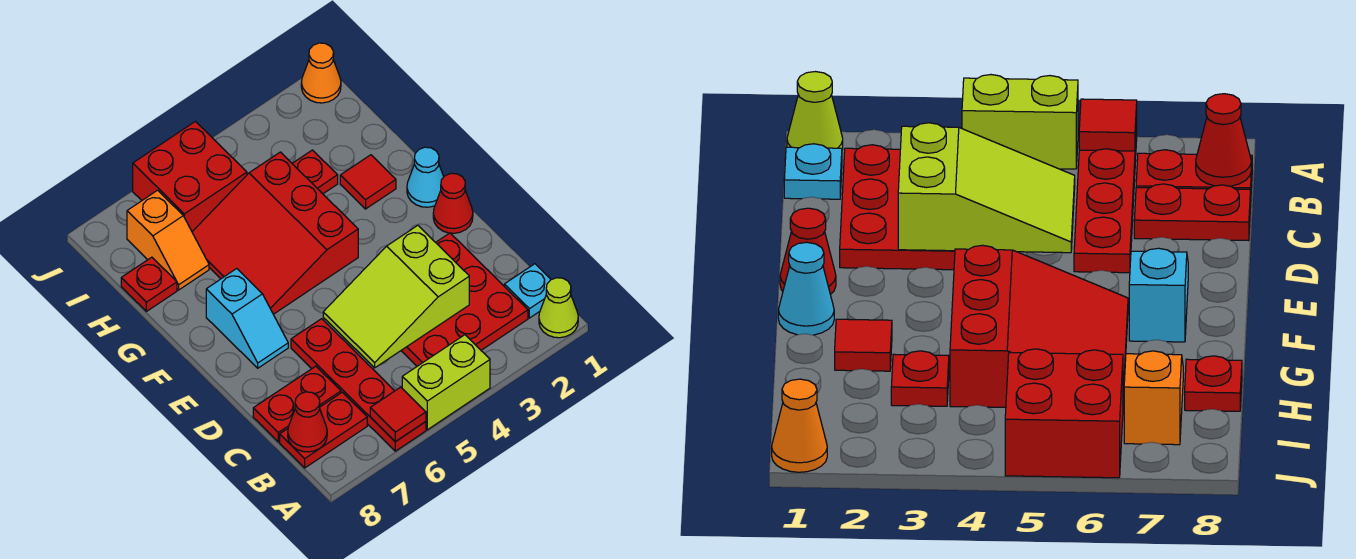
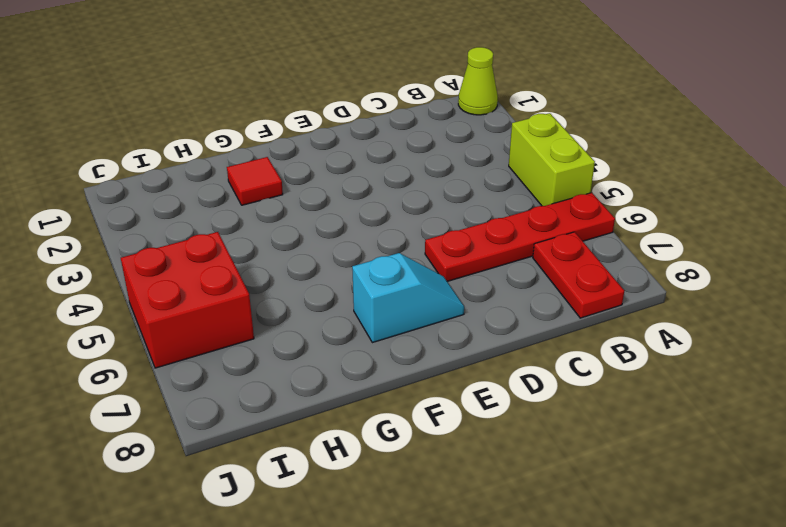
none -> cyan 1x1 plate [504,264,551,318]
none -> red 3x3 plate [401,233,528,366]
none -> red 1x2 plate [253,366,341,442]

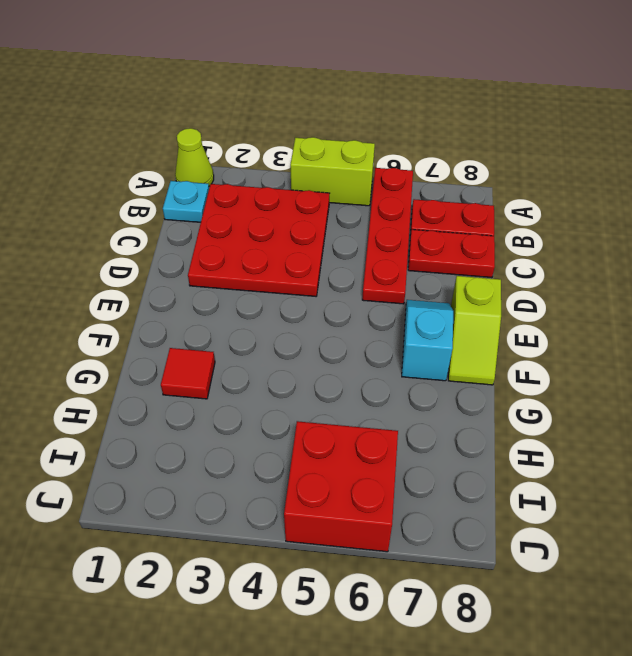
lime 1x2 slope [448,276,501,385] -> none
none -> red 1x1 cone [433,173,473,233]
none -> cyan 1x1 cone [407,147,444,207]
none -> red 3x3 slope [192,152,358,314]

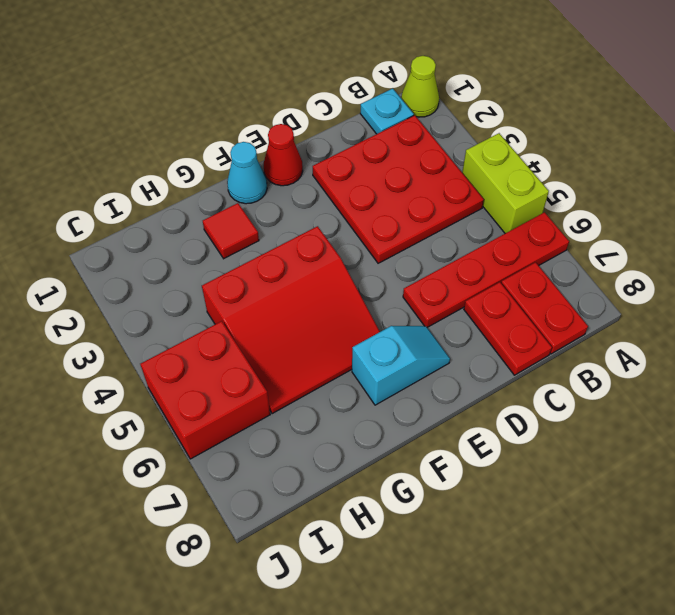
none -> red 1x1 plate [292,150,338,194]
none -> orange 1x2 slope [127,190,209,290]
none -> red 1x1 plate [121,257,177,311]

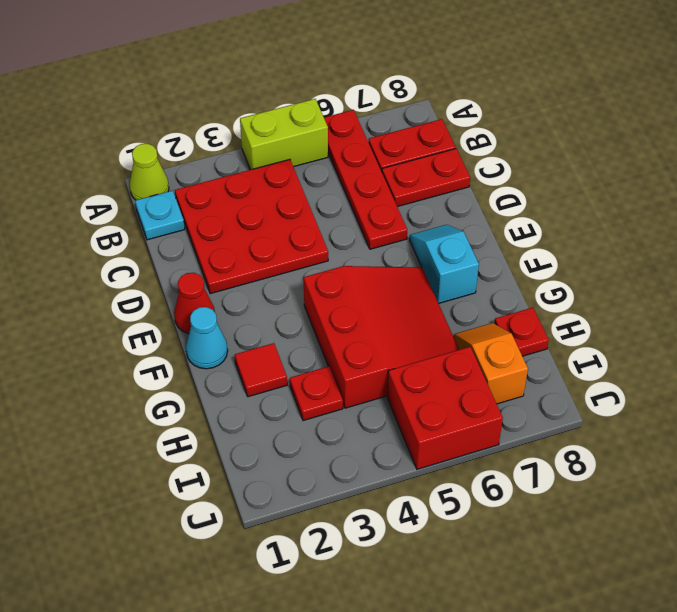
none -> orange 1x1 cone [301,43,341,103]
none -> red 1x1 tile [370,387,426,442]
none -> red 1x1 cone [288,392,327,452]

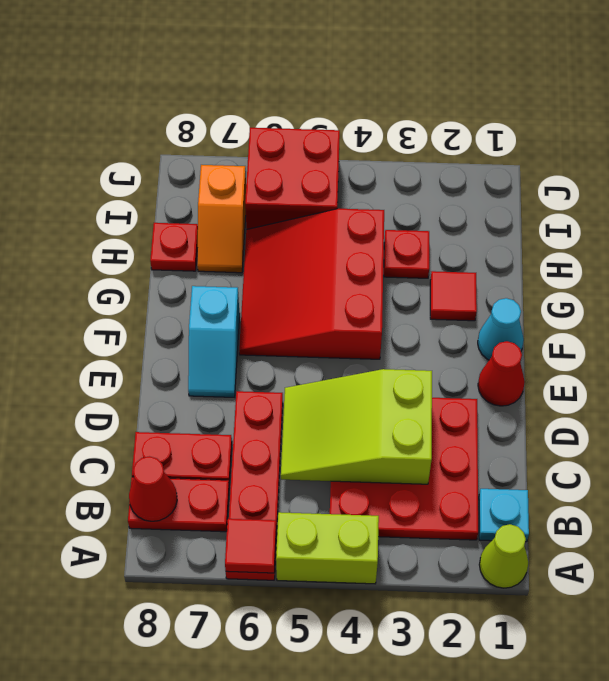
none -> orange 1x1 cone [301,43,341,103]

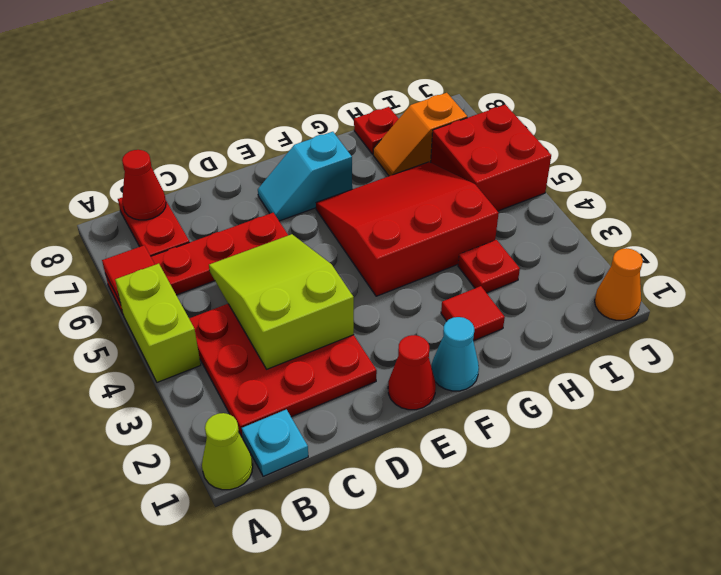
none -> red 1x2 plate [253,366,341,442]

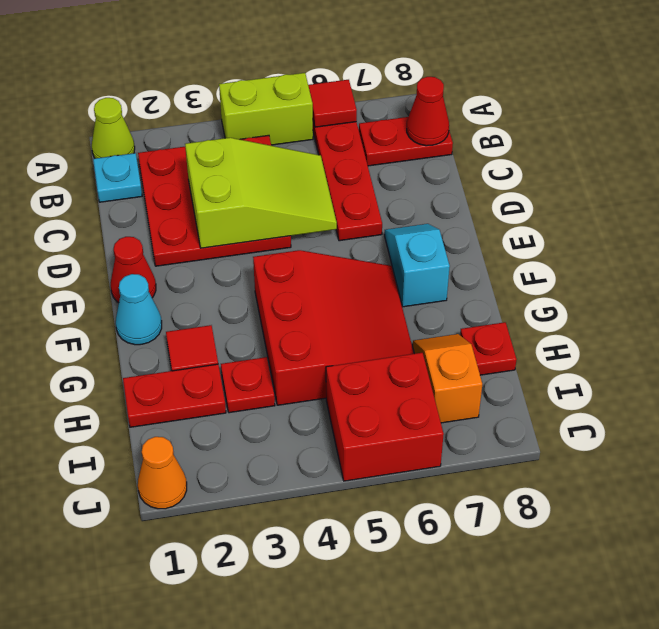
red 1x2 plate [123,364,226,427] -> red 1x2 plate moved to [253,366,341,442]

